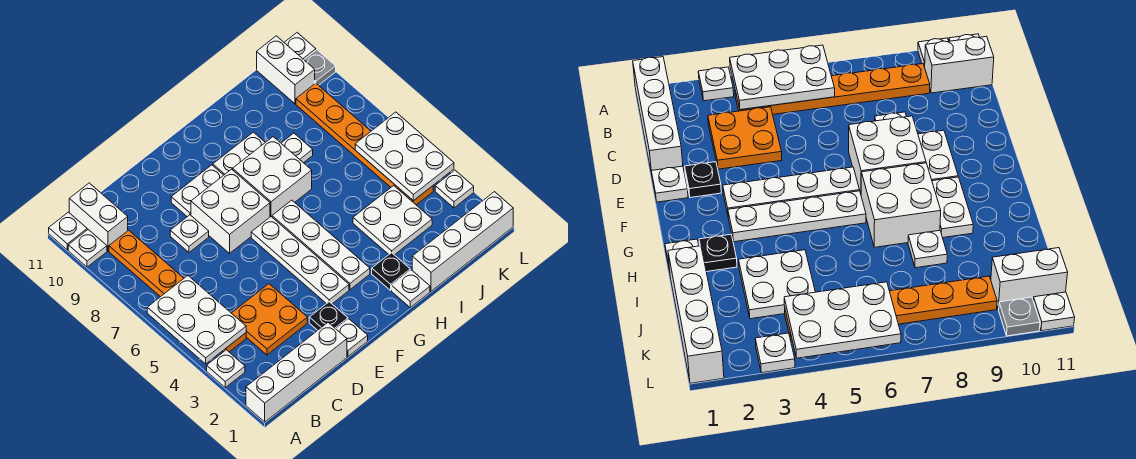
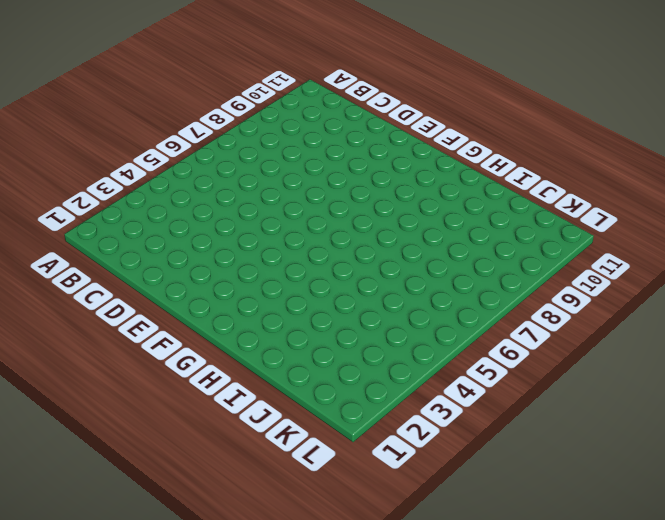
none -> white 1x4 brick [246,323,347,422]
none -> white 1x1 plate [207,350,245,388]
none -> white 1x1 plate [68,230,107,267]

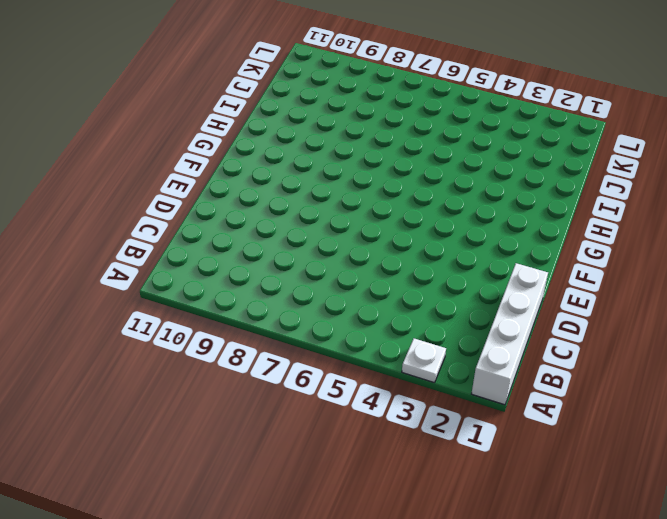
none -> white 1x1 plate [68,230,107,267]
none -> white 1x1 plate [49,212,87,250]
none -> orange 1x6 plate [109,230,246,352]

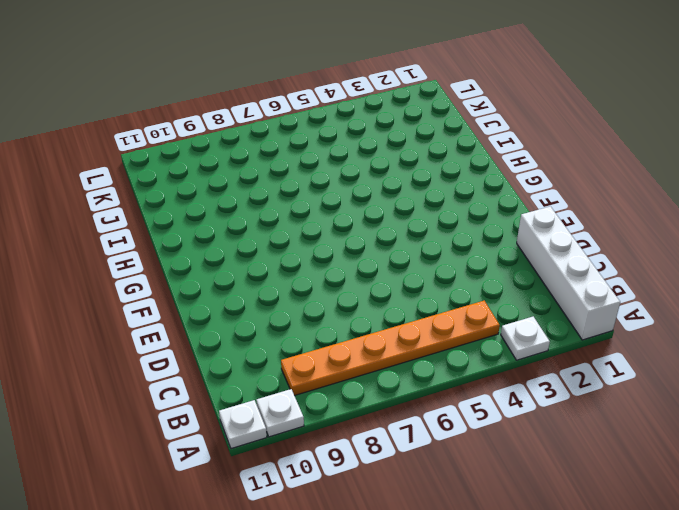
none -> white 1x2 brick [69,183,128,251]
none -> orange 2x2 plate [232,284,307,355]
none -> white 1x1 plate [170,215,209,252]

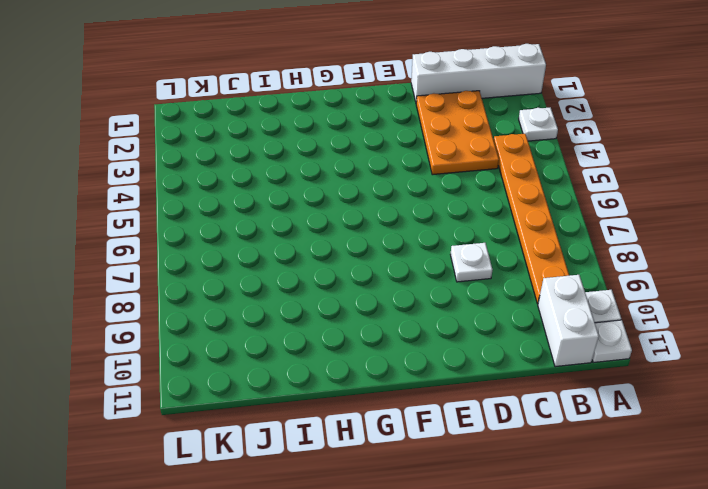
orange 2x3 plate [416,91,499,175] -> orange 2x2 plate [232,284,307,355]
none -> white 1x1 plate [337,319,368,357]
none -> black 1x1 plate [309,302,348,330]
none -> white 2x2 brick [191,169,270,253]

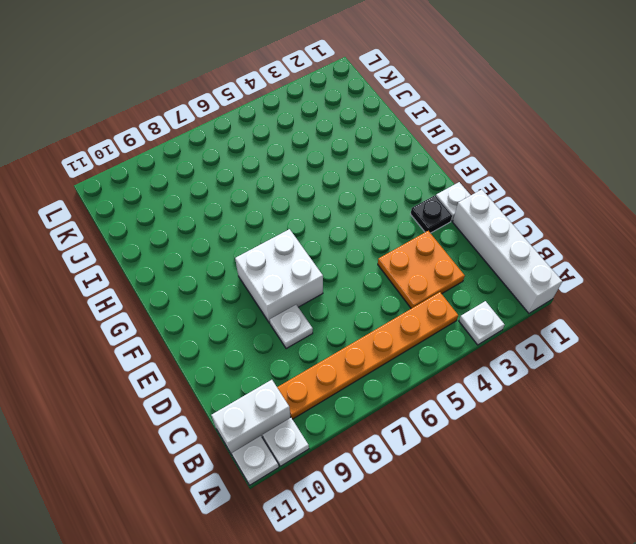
none -> white 1x2 plate [171,165,223,217]
none -> white 1x4 plate [251,217,349,304]
none -> white 1x4 plate [272,200,370,289]

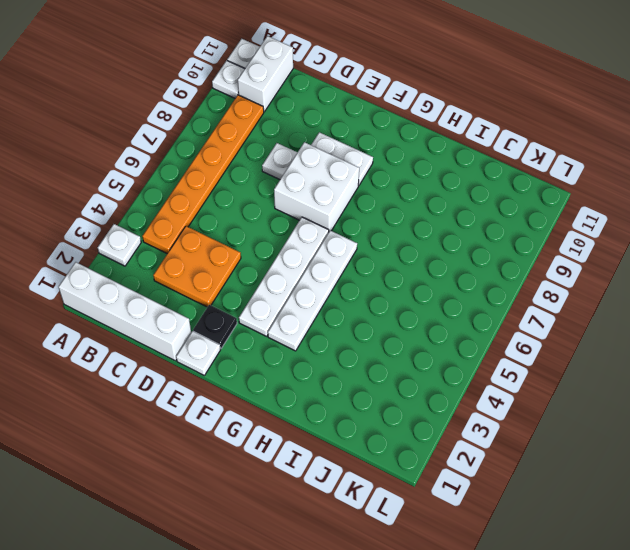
none -> white 2x2 brick [233,137,312,217]
none -> white 1x2 plate [213,132,265,175]
none -> white 1x1 plate [392,270,430,308]

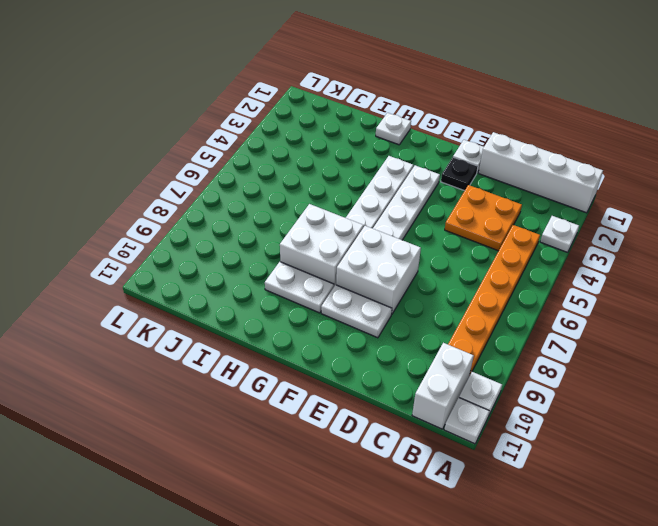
none -> white 1x1 plate [170,215,209,252]
none -> black 1x1 plate [372,253,410,290]
none -> white 1x4 brick [412,192,513,291]

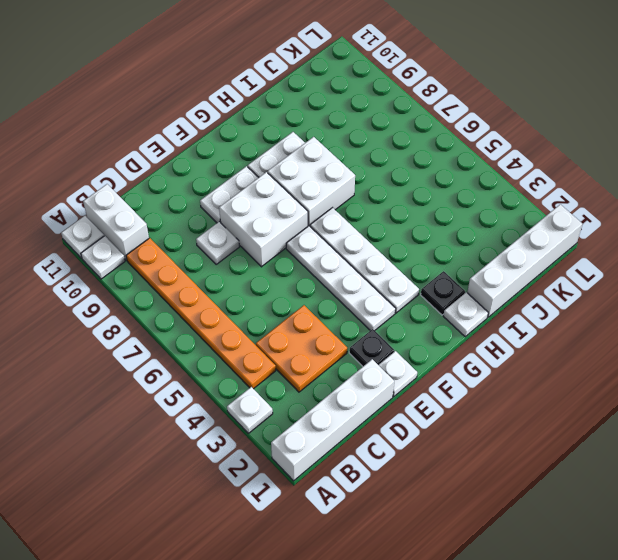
none -> white 2x2 plate [353,186,432,255]
none -> white 1x1 plate [281,133,313,163]
none -> orange 1x6 plate [296,83,433,205]

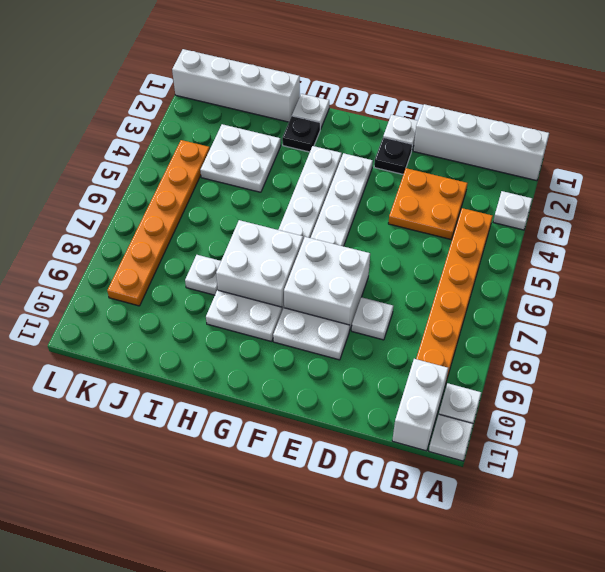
none -> white 1x2 brick [257,36,315,104]
none -> white 1x1 plate [435,170,474,208]
none -> grey 1x1 plate [304,50,336,85]

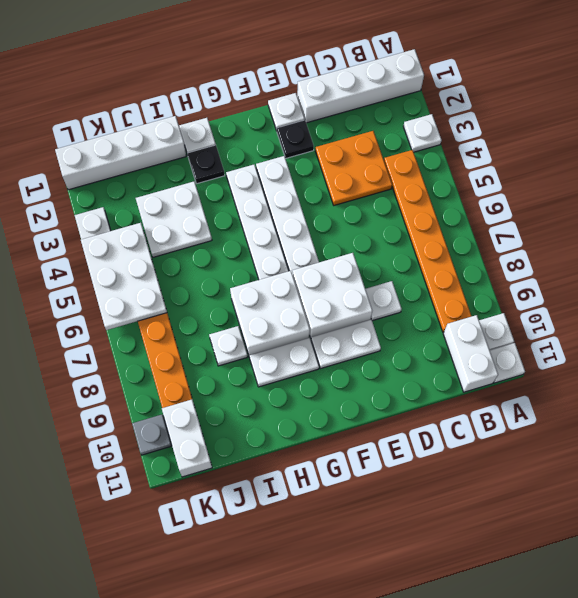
none -> white 1x1 plate [284,33,316,59]
none -> white 2x3 plate [147,276,246,364]

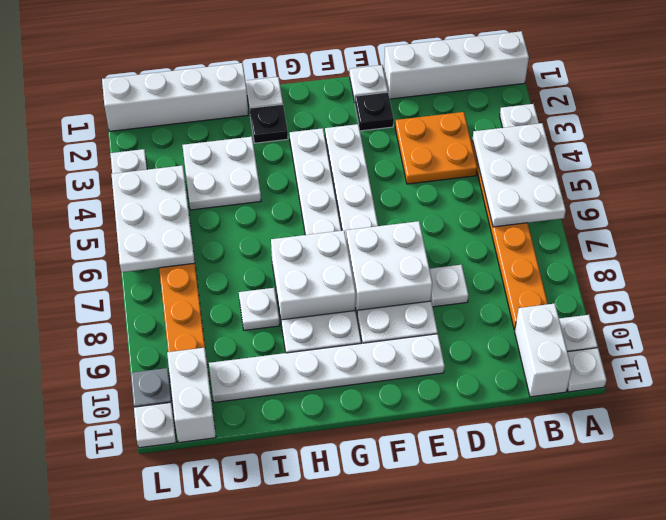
white 1x6 plate [209,334,445,402] -> none

